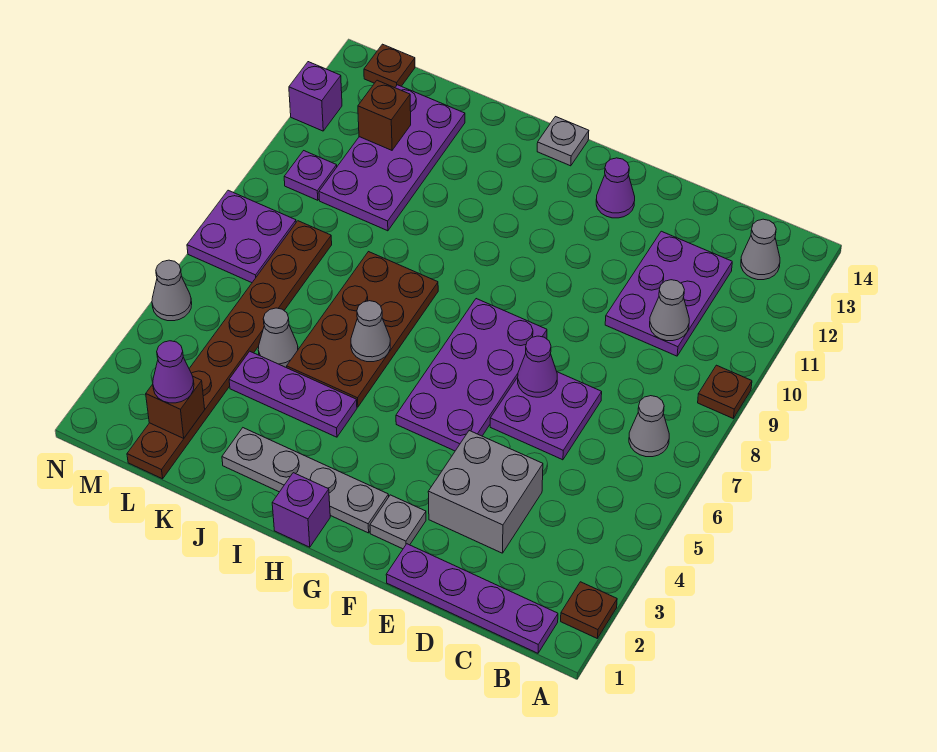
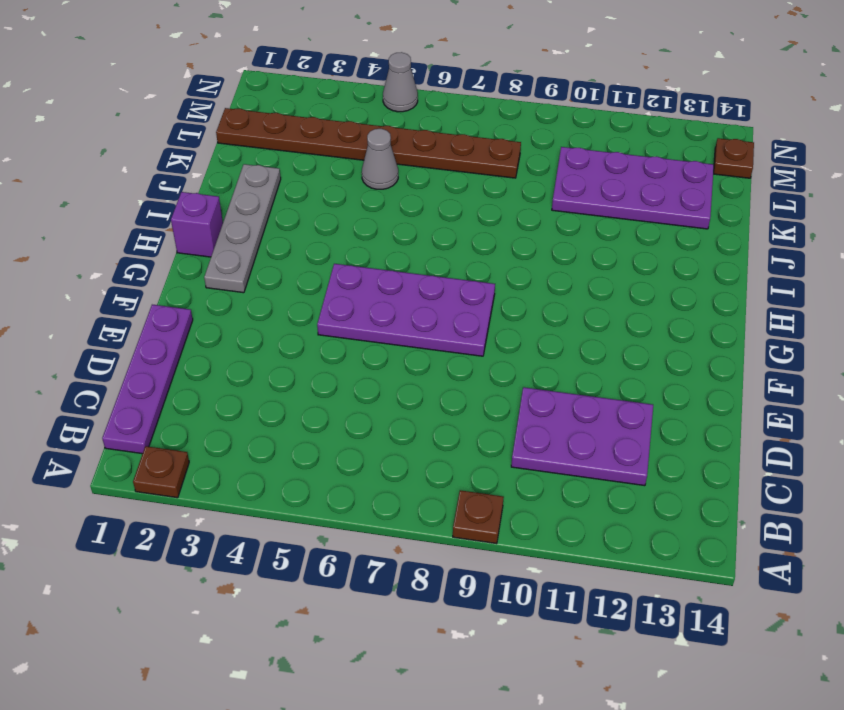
none -> grey 1x1 cone [629,396,669,457]
none -> grey 1x1 cone [741,219,780,280]
none -> grey 2x2 brick [428,431,543,553]
none -> purple 2x2 plate [490,372,602,460]

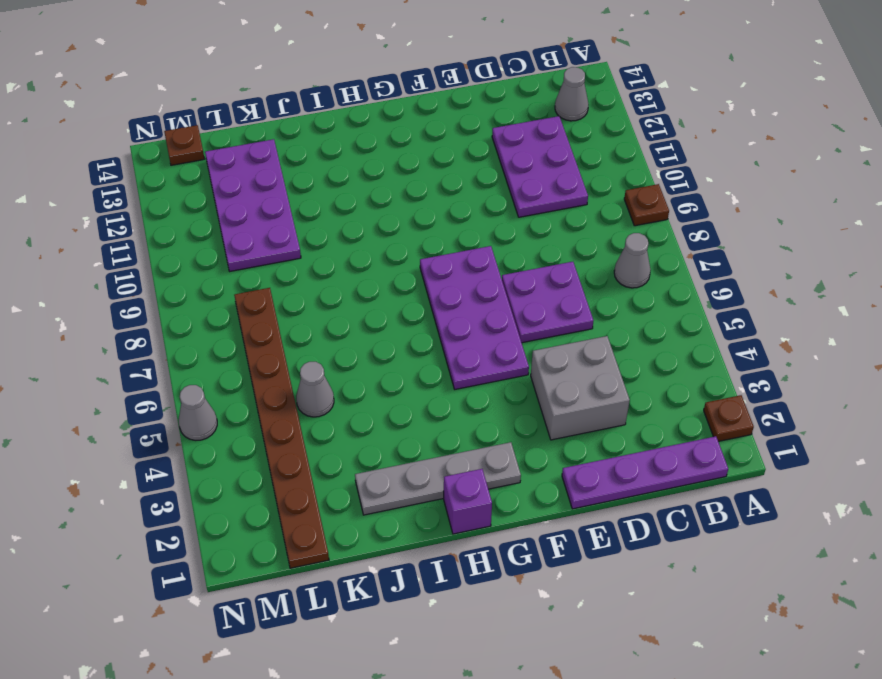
none -> grey 1x1 plate [370,495,426,549]
none -> purple 1x1 cone [596,158,635,218]
none -> grey 1x1 plate [537,117,589,166]
none -> purple 1x3 plate [229,351,357,437]

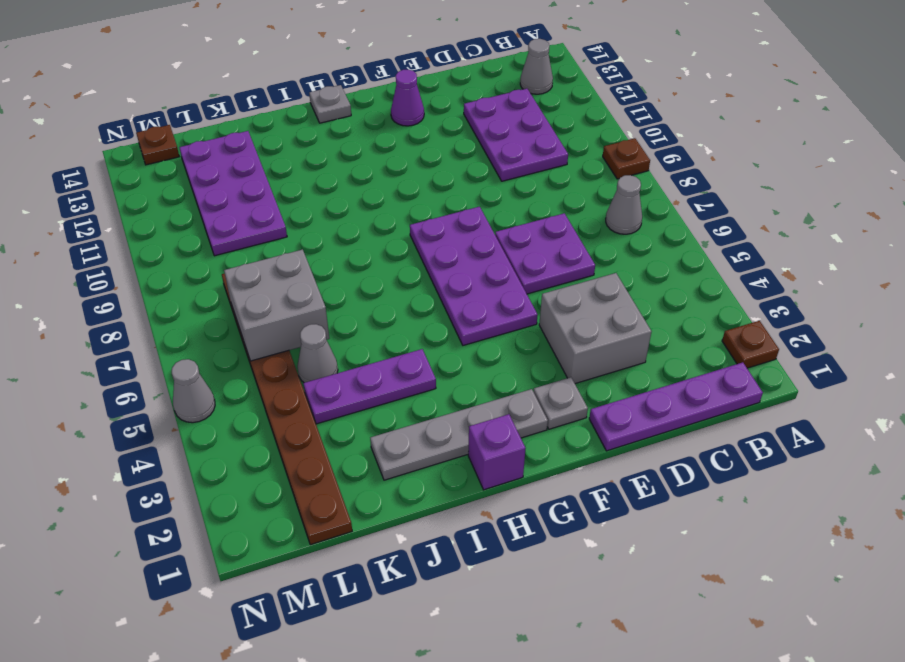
grey 2x2 brick [224,249,330,361] -> none
none -> brown 2x4 plate [286,252,438,407]
none -> purple 2x2 plate [187,190,296,283]
none -> purple 1x1 plate [284,151,337,200]
none -> purple 1x1 brick [289,62,342,131]

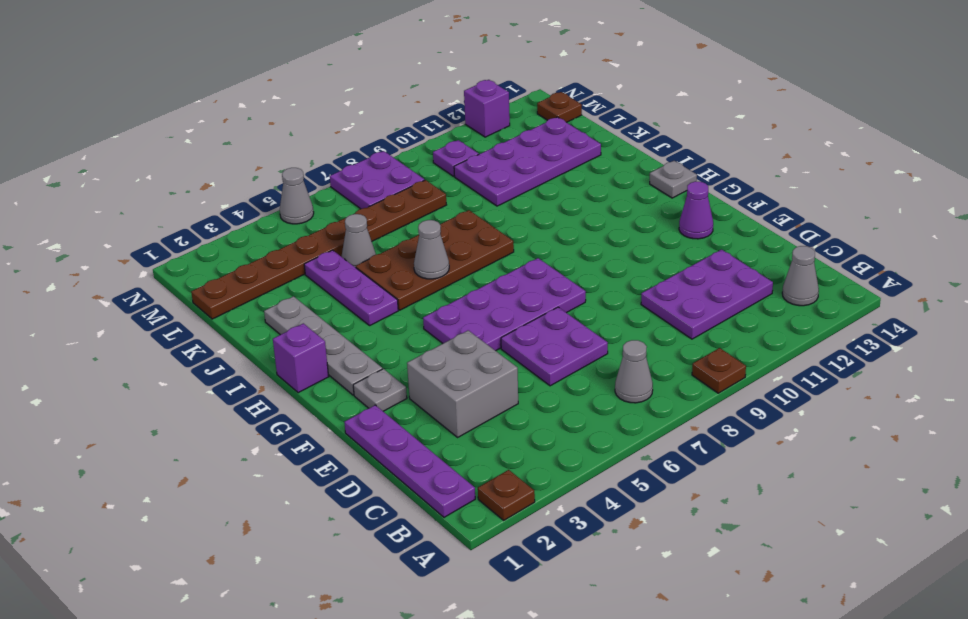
none -> grey 1x1 cone [650,280,689,341]
none -> purple 1x1 cone [518,336,557,397]
none -> brown 1x1 brick [146,377,205,438]
none -> brown 1x1 brick [358,80,411,150]

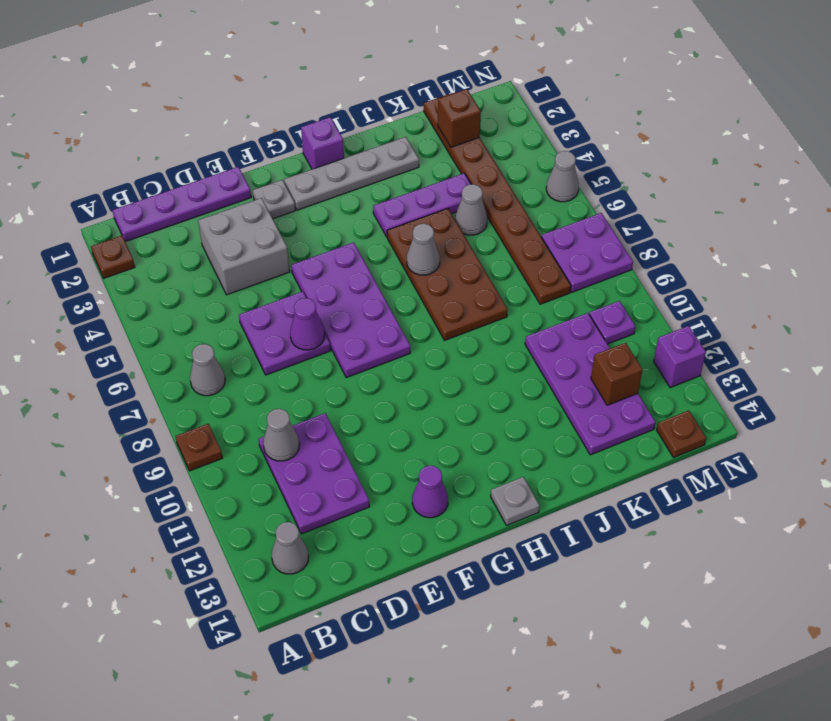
none -> purple 1x1 cone [153,341,194,403]

